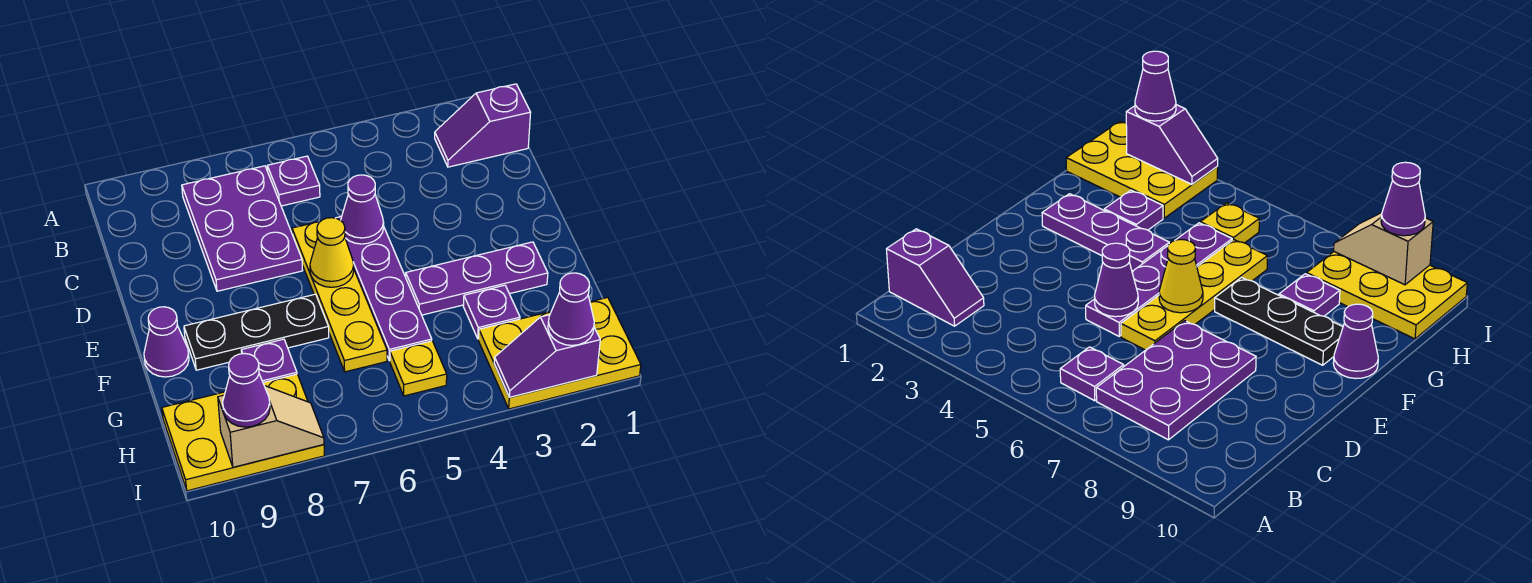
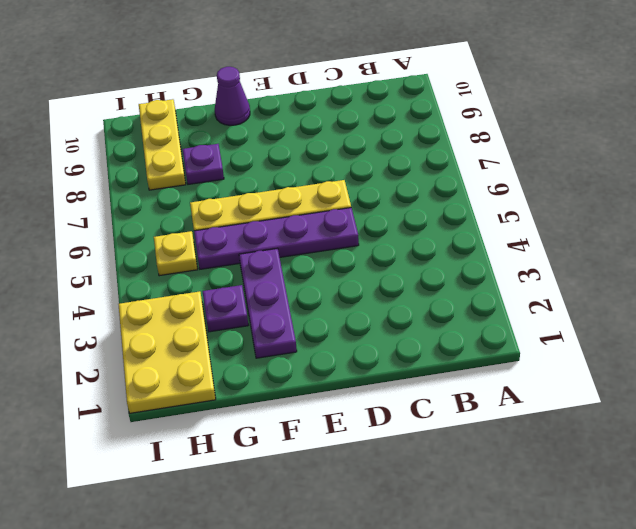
yellow 1x3 plate [139,99,186,190] -> yellow 2x3 plate [162,374,325,491]
none -> purple 1x2 slope [435,84,531,167]
none -> purple 1x1 plate [267,156,320,206]
none -> purple 2x3 plate [182,166,303,291]

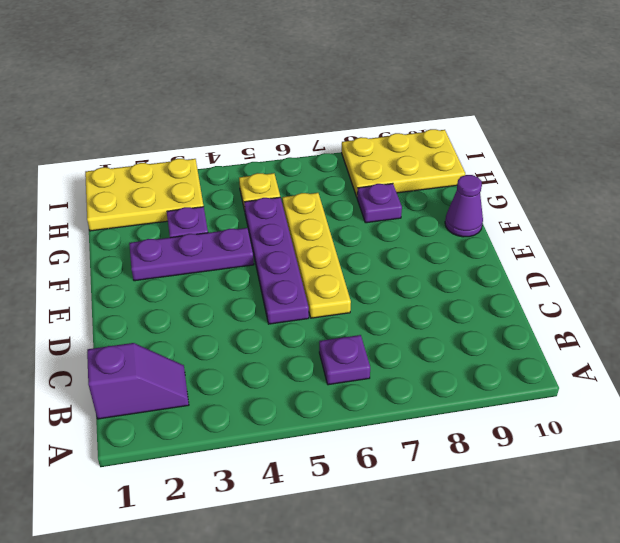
none -> purple 2x3 plate [182,166,303,291]
none -> black 1x3 plate [184,294,329,370]
none -> purple 1x1 cone [341,175,384,244]

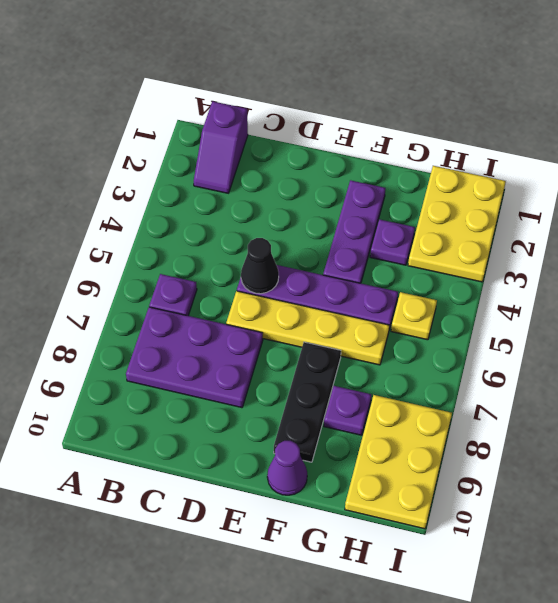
black 1x1 cone [241,238,279,294] -> purple 1x1 cone [341,175,384,244]
none -> yellow 1x1 cone [310,218,354,287]
none -> purple 1x2 slope [494,315,600,397]
none -> tan 1x2 slope [218,386,324,467]

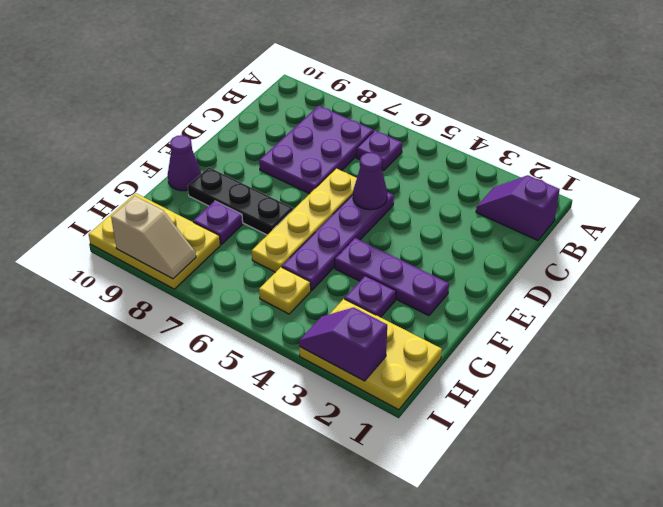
none -> yellow 1x1 cone [310,218,354,287]
none -> purple 1x1 cone [548,273,594,345]
none -> purple 1x1 cone [223,354,270,427]

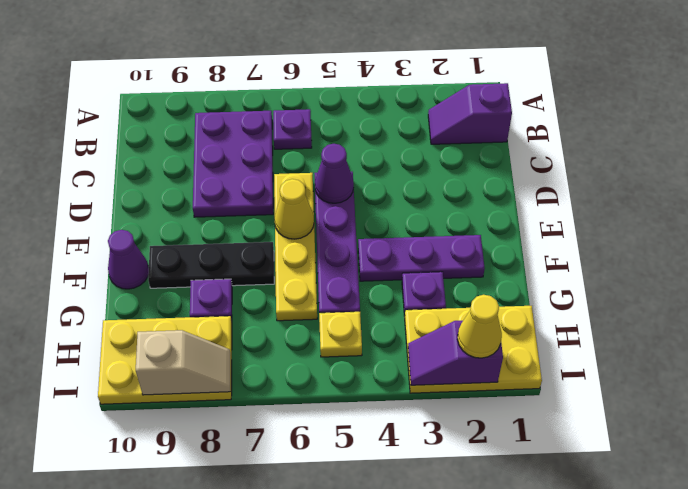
yellow 1x1 cone [457,295,502,358] -> purple 1x1 cone [548,273,594,345]
none -> purple 1x1 cone [223,354,270,427]

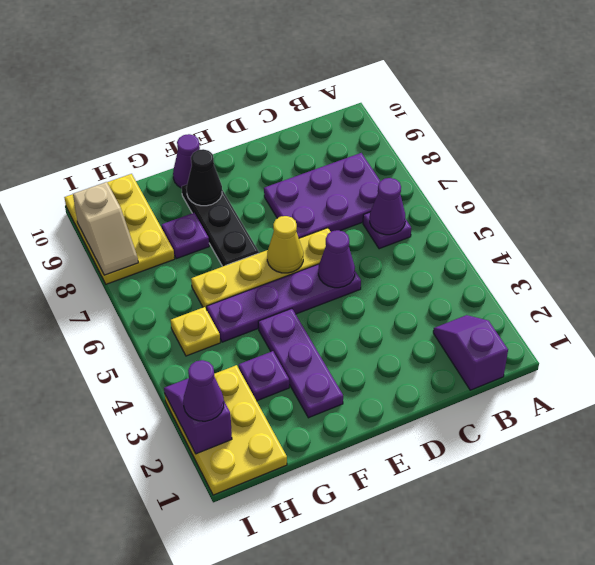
purple 1x1 cone [370,178,405,235] -> purple 1x1 cone moved to [223,354,270,427]
black 1x1 cone [187,149,222,206] -> none

